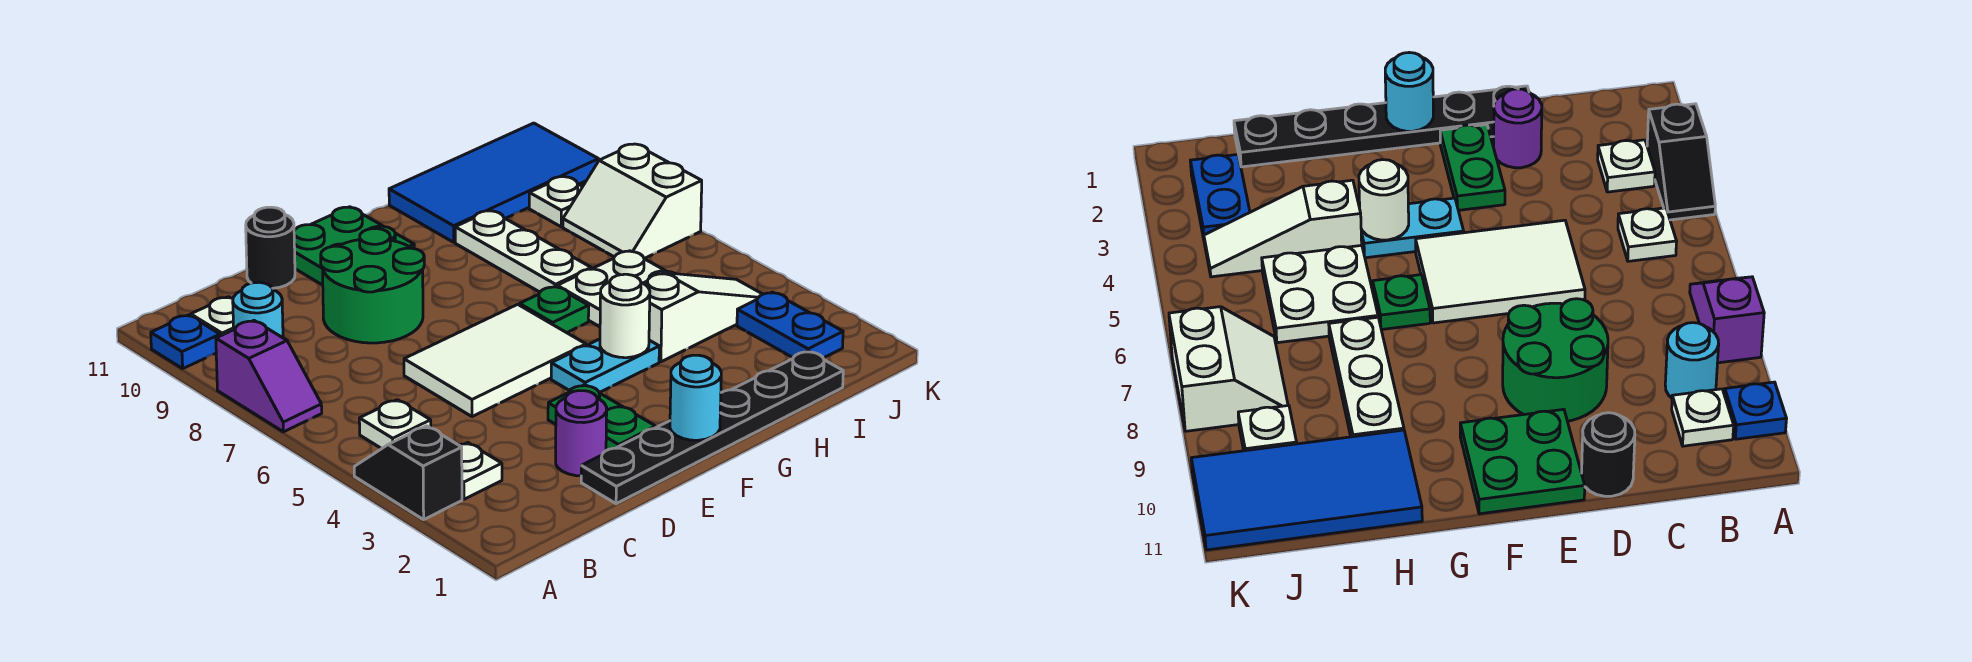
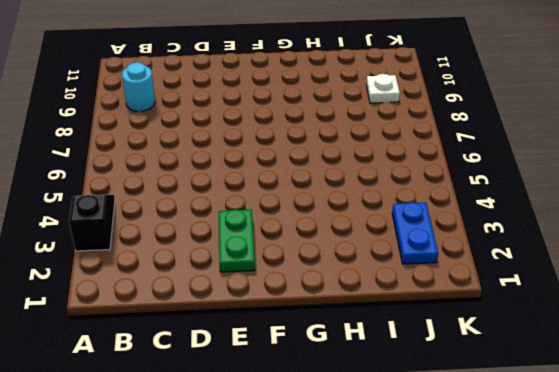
none -> purple 1x2 slope [216,321,322,432]
none -> blue 1x1 plate [151,315,220,369]
none -> white 1x1 plate [459,443,502,499]

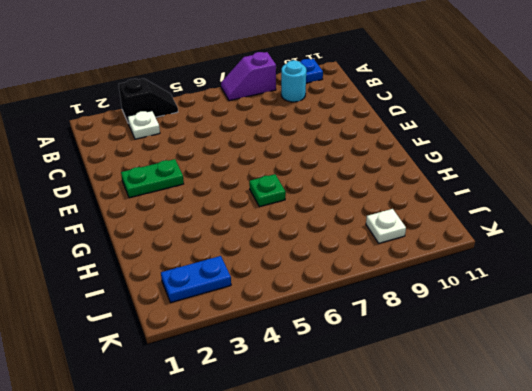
none -> white 1x1 plate [359,400,431,449]
none -> white 1x1 plate [191,297,234,336]
none -> black 1x6 plate [581,351,843,504]

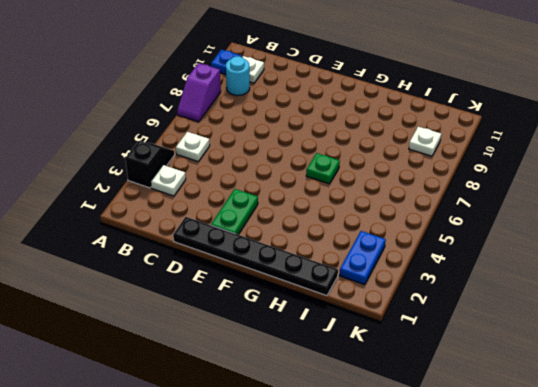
none -> purple 1x1 round brick [556,391,607,476]
none -> white 2x3 tile [404,304,586,417]
none -> green 2x2 round brick [321,229,424,343]

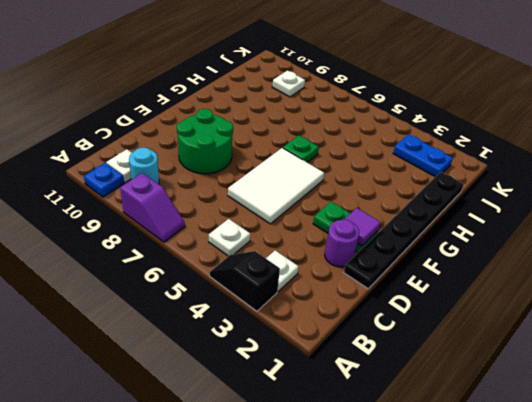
purple 1x1 tile [344,208,381,246] -> none
none -> black 1x1 round brick [246,207,295,288]
none -> green 2x2 plate [294,207,414,285]
none -> cyan 1x2 plate [551,339,659,393]

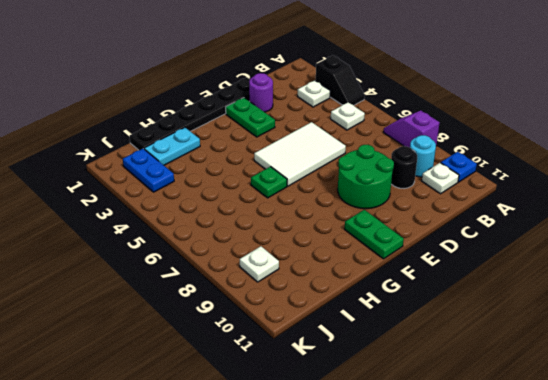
black 1x1 round brick [391,146,417,188] -> black 1x1 round brick moved to [246,207,295,288]
green 1x2 plate [345,210,404,259] -> green 2x2 plate [294,207,414,285]
cyan 1x2 plate [144,127,200,165] -> cyan 1x2 plate moved to [551,339,659,393]
none -> white 1x3 slope [644,273,763,362]
none -> white 2x2 plate [557,251,675,327]
none -> white 1x3 plate [455,210,591,292]

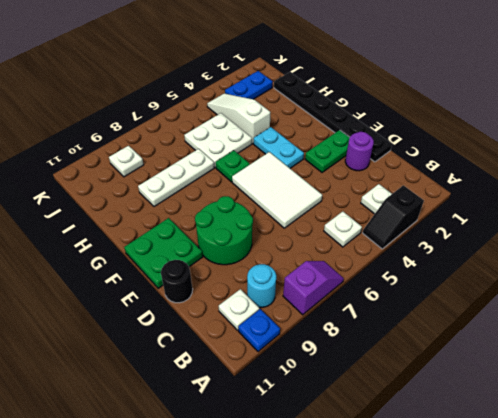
none -> blue 2x4 tile [389,123,599,242]
none -> white 2x2 slope [563,144,702,259]
none -> cyan 1x1 round brick [670,355,721,440]

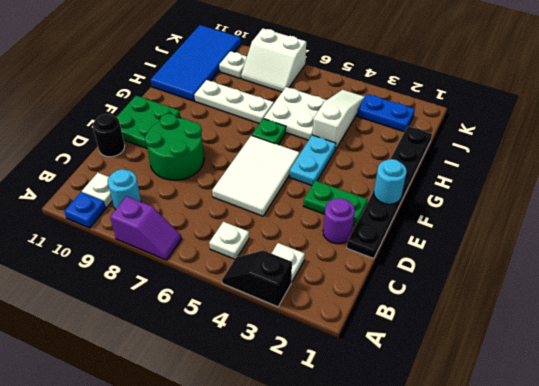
none -> white 1x1 round brick [600,274,650,358]

